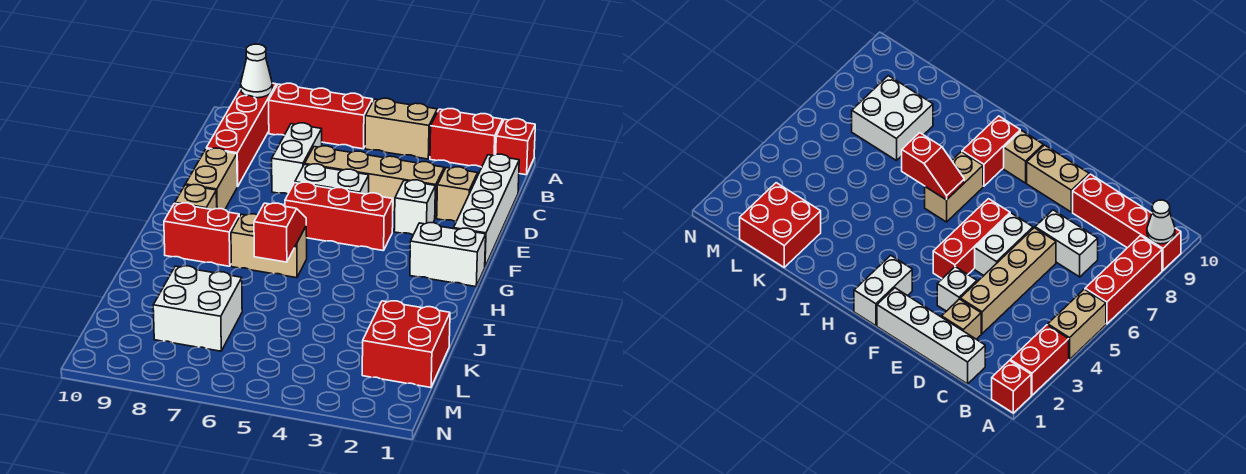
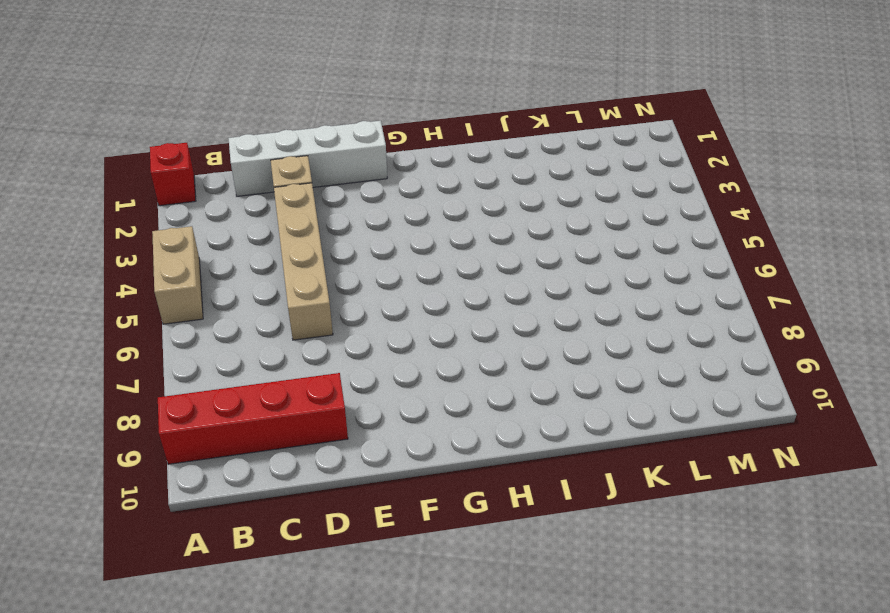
none -> red 1x2 brick [430,109,503,167]
none -> red 1x3 brick [269,83,373,149]
none -> white 1x2 brick [272,123,322,194]

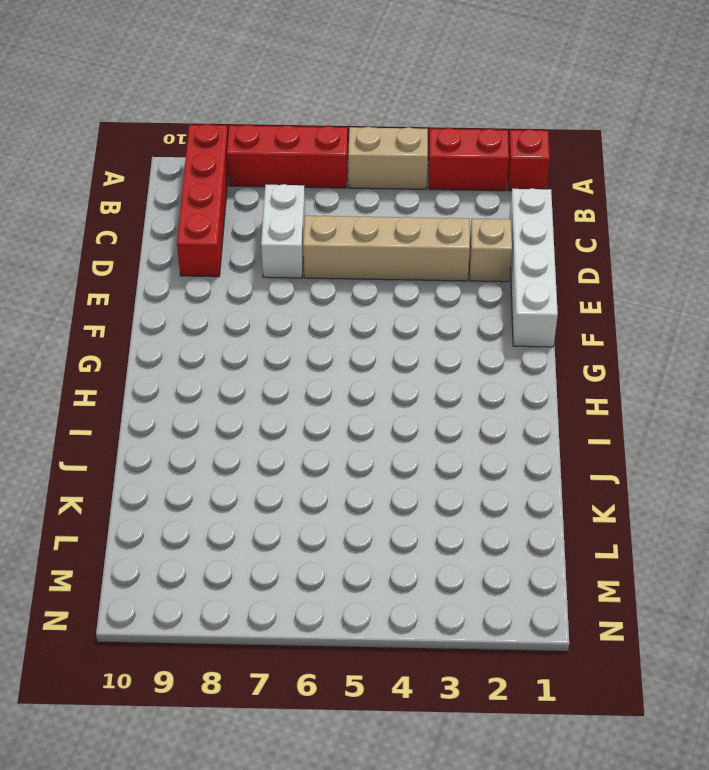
none -> white 1x1 brick [394,180,435,235]
none -> white 1x2 brick [295,164,369,194]
none -> tan 1x2 brick [185,148,238,210]

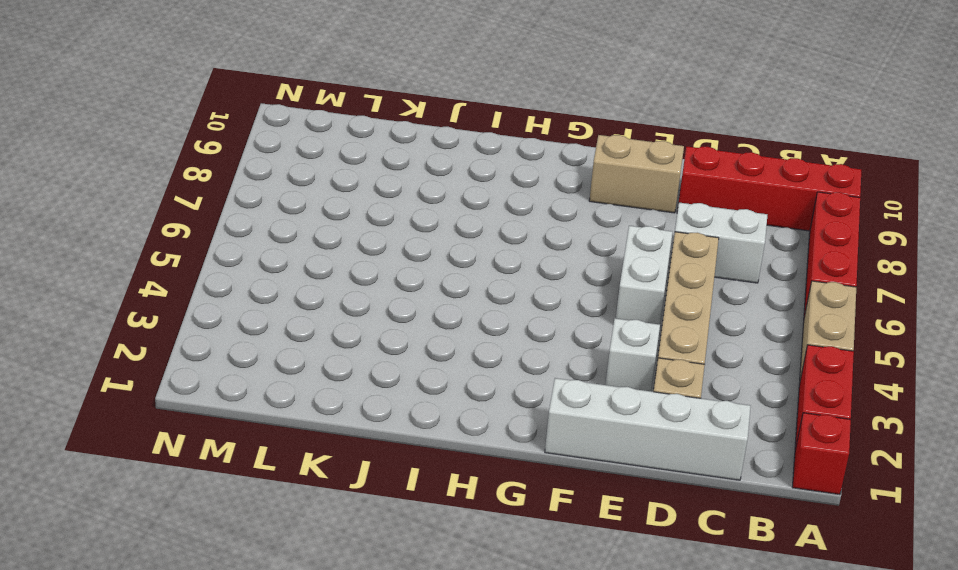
none -> red 1x3 brick [285,182,393,251]
none -> white 1x2 brick [410,223,486,287]
none -> tan 1x1 brick [175,185,217,210]

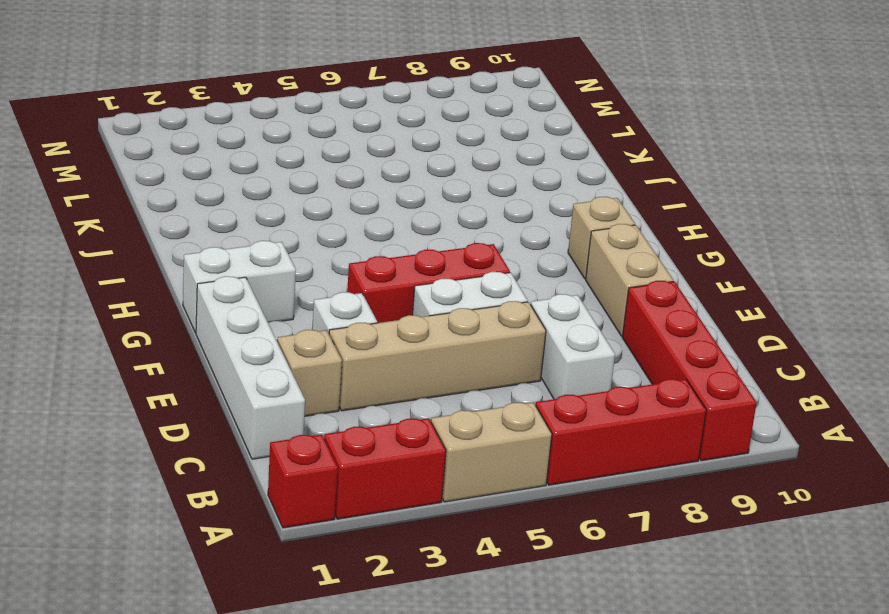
none -> tan 1x2 brick [231,214,307,278]
none -> red 1x2 brick [164,203,239,266]
none -> red 2x2 brick [362,301,450,388]

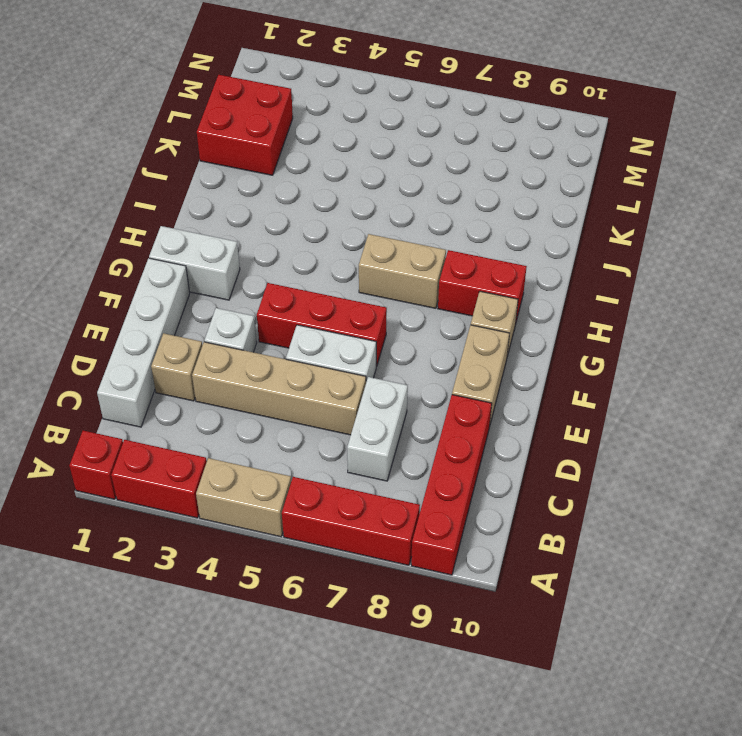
none -> white 2x2 brick [153,266,242,351]
none -> white 1x1 cone [241,44,272,98]
none -> red 1x2 slope [254,203,306,262]

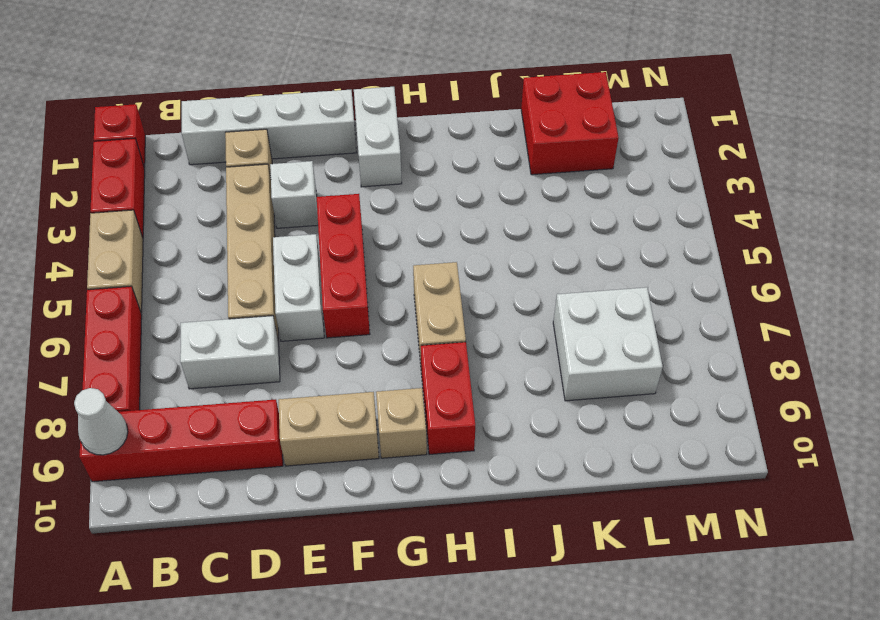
none -> red 1x2 slope [254,203,306,262]

